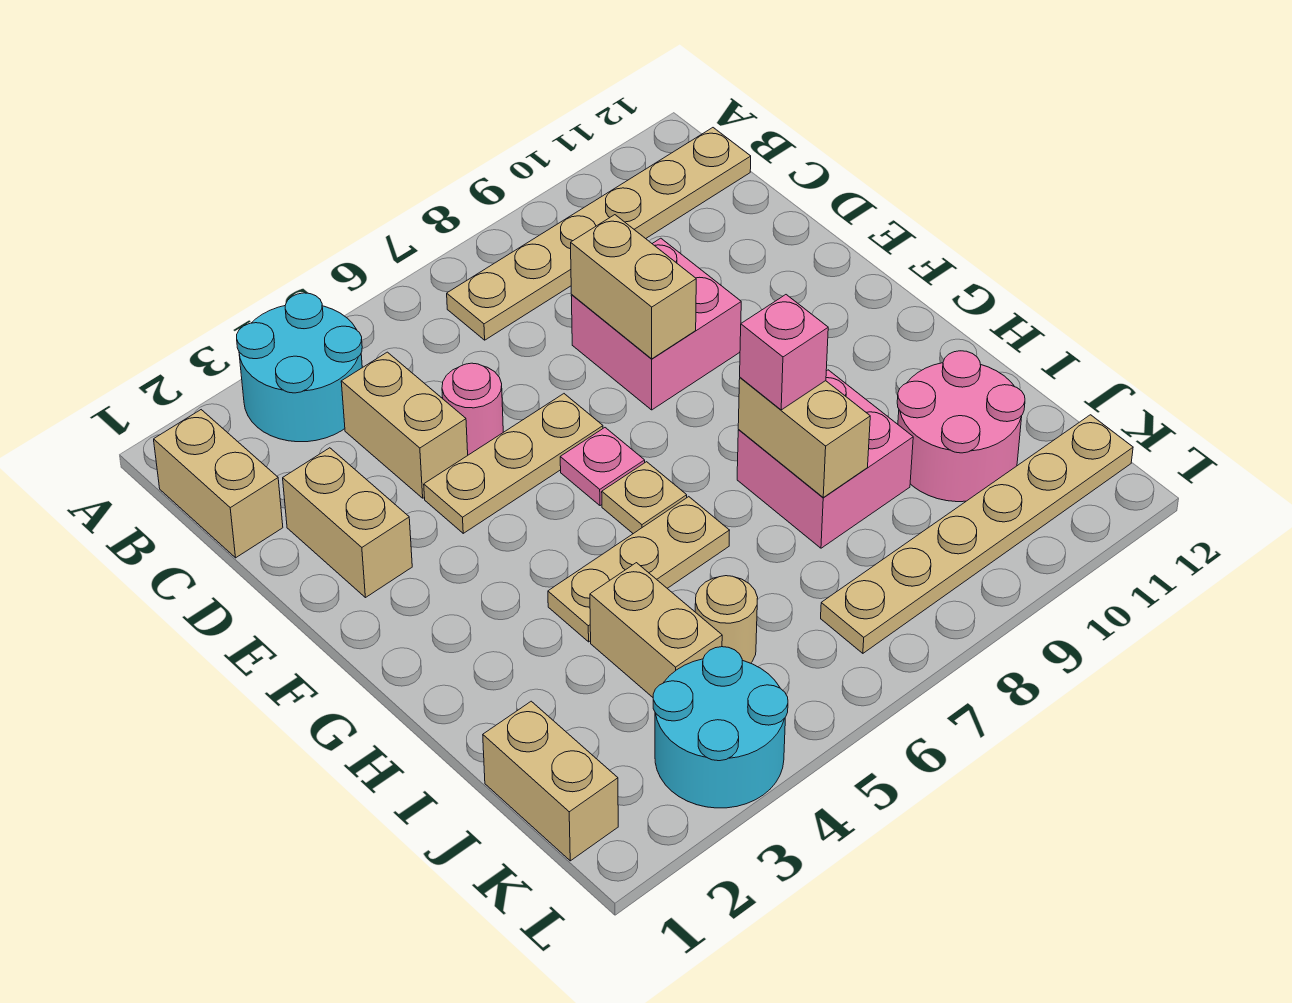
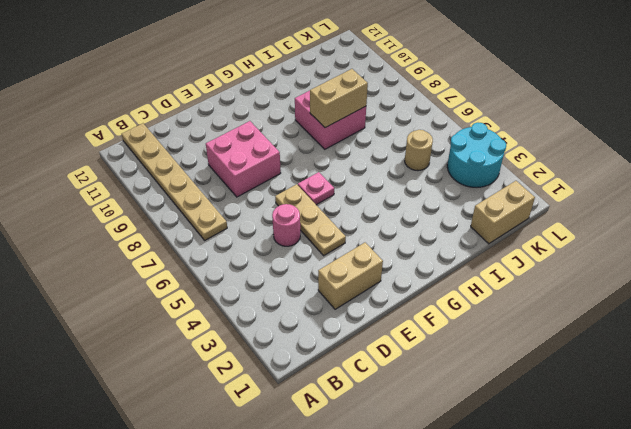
none -> cyan 2x2 round brick [237,293,362,442]
none -> tan 1x2 brick [154,410,283,558]
none -> tan 1x2 brick [341,352,468,498]

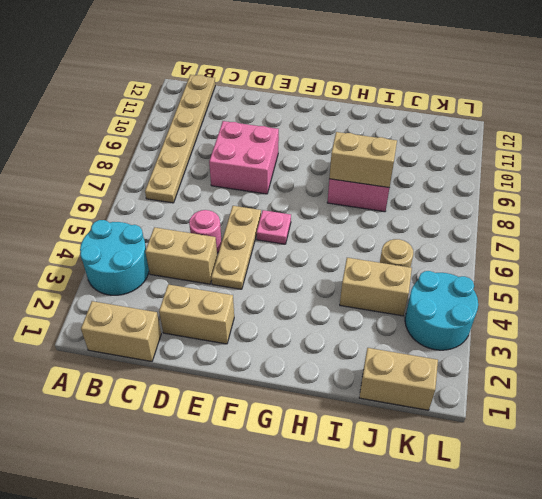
none -> tan 1x1 plate [602,462,687,534]
none -> tan 1x3 plate [548,497,730,642]
none -> pink 2x2 round brick [897,351,1025,502]

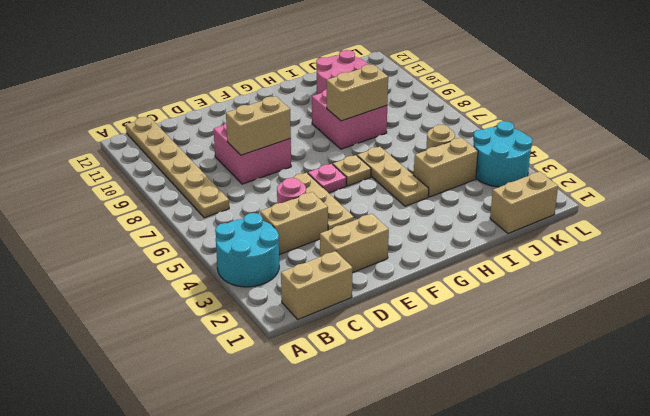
none -> tan 1x6 plate [821,415,1133,653]
none -> pink 1x1 brick [740,295,828,410]

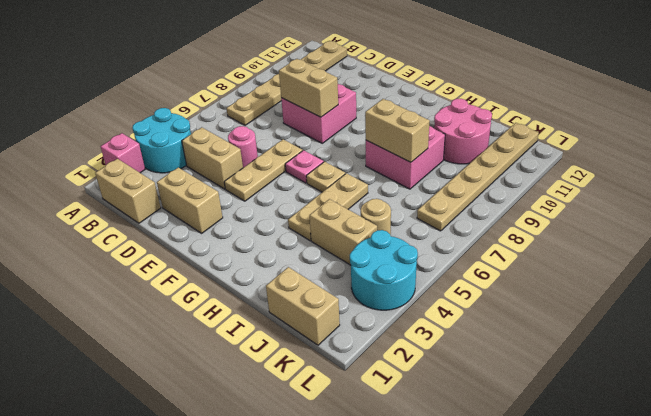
pink 1x1 brick [101,133,145,173] -> pink 1x1 brick moved to [740,295,828,410]

